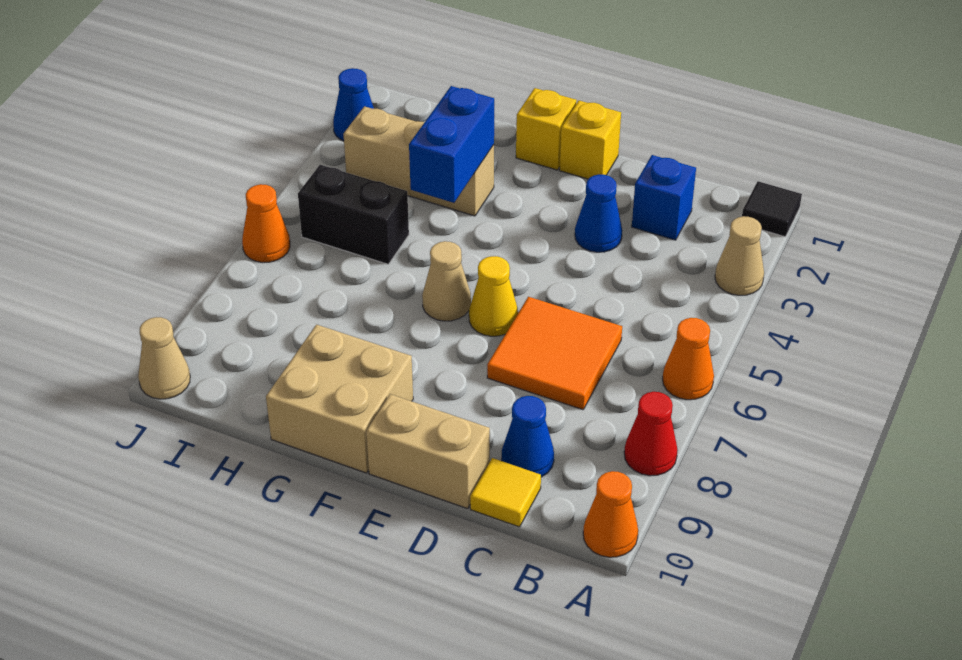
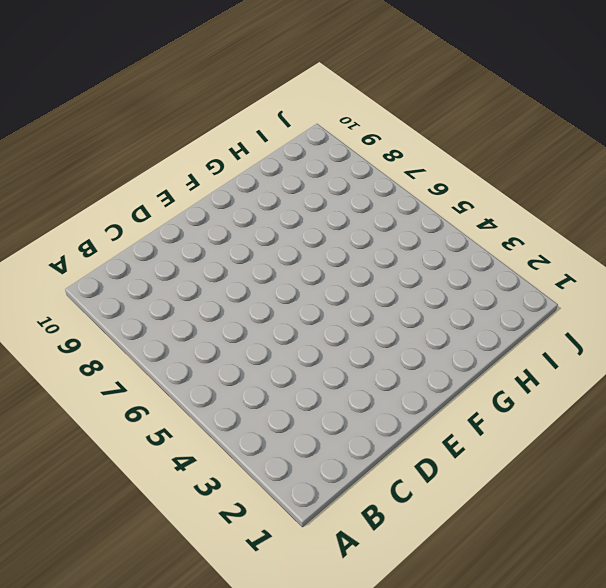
none -> black 1x1 tile [742,181,802,237]
none -> tan 1x1 cone [715,216,764,295]
none -> orange 1x1 cone [663,318,714,400]

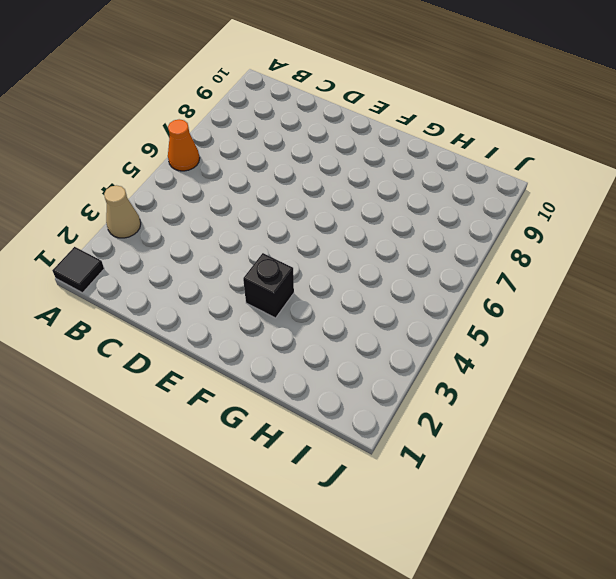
black 1x1 brick [243,253,294,318] -> none
none -> red 1x1 cone [624,392,678,476]
none -> orange 1x1 cone [583,471,638,557]
none -> blue 1x1 brick [632,155,696,240]

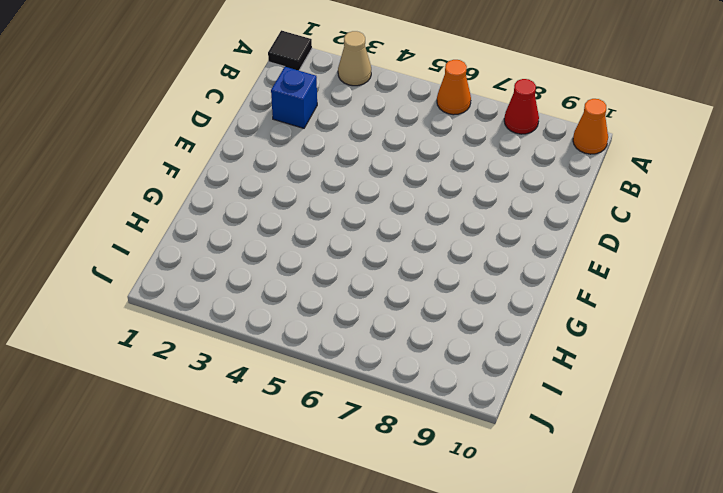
none -> orange 2x2 tile [487,297,622,410]
none -> blue 1x1 cone [502,396,554,477]
none -> yellow 1x1 tile [470,458,541,527]

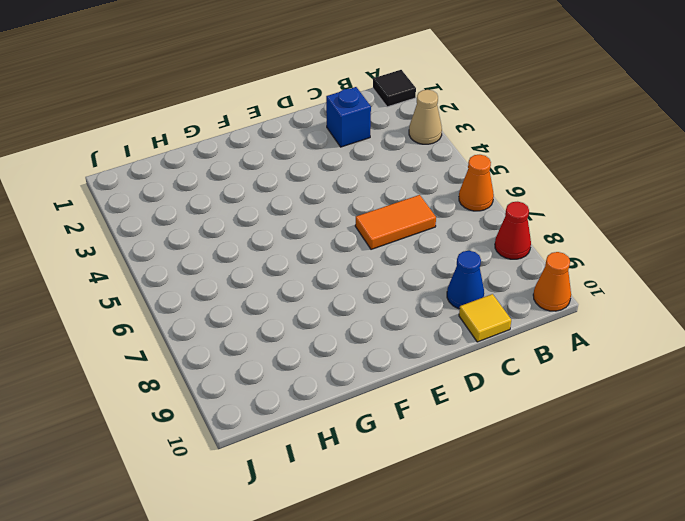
orange 1x2 tile [355,195,436,249] -> orange 2x2 tile [487,297,622,410]
none -> blue 1x1 cone [575,175,622,252]
none -> tan 1x2 brick [366,394,490,509]
none -> yellow 1x1 brick [560,101,621,179]

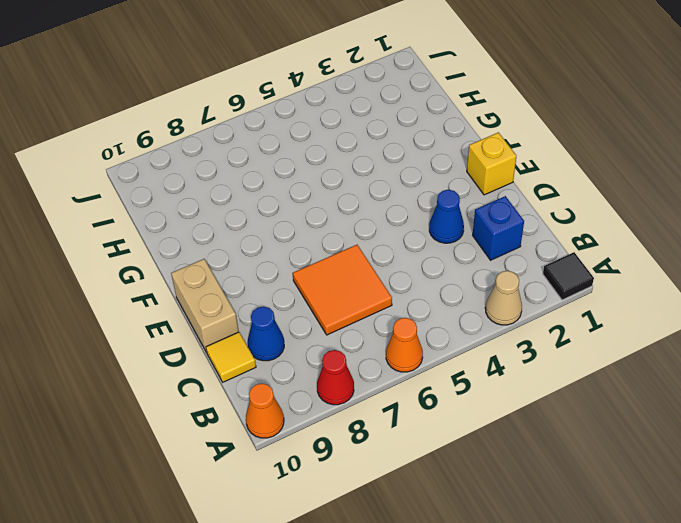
none -> yellow 1x1 cone [469,256,518,336]
none -> yellow 1x1 brick [516,88,577,170]
none -> tan 1x1 cone [422,241,471,321]

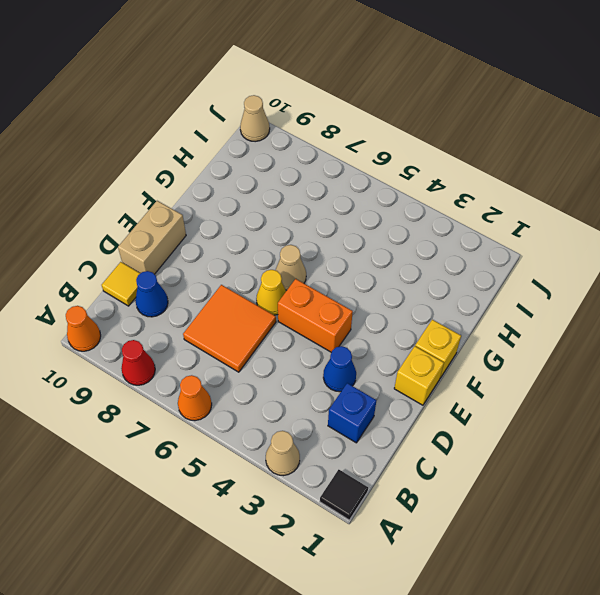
orange 1x2 brick [278,279,353,352] -> none
none -> tan 2x2 brick [266,324,413,473]
none -> tan 1x3 brick [344,106,494,216]
none -> black 1x2 brick [298,165,409,264]

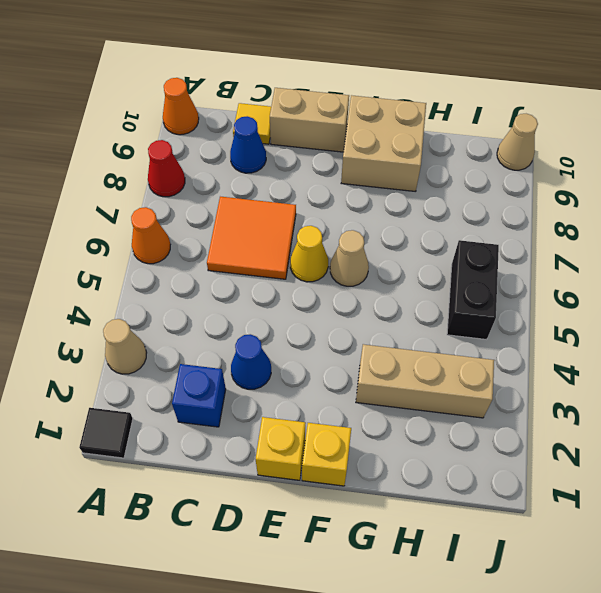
black 1x2 brick [447,240,499,340] -> black 1x2 brick turned to [298,165,409,264]
none -> blue 1x1 cone [333,68,374,141]
none -> orange 1x1 cone [242,184,290,263]
none -> blue 1x2 brick [409,86,494,203]

